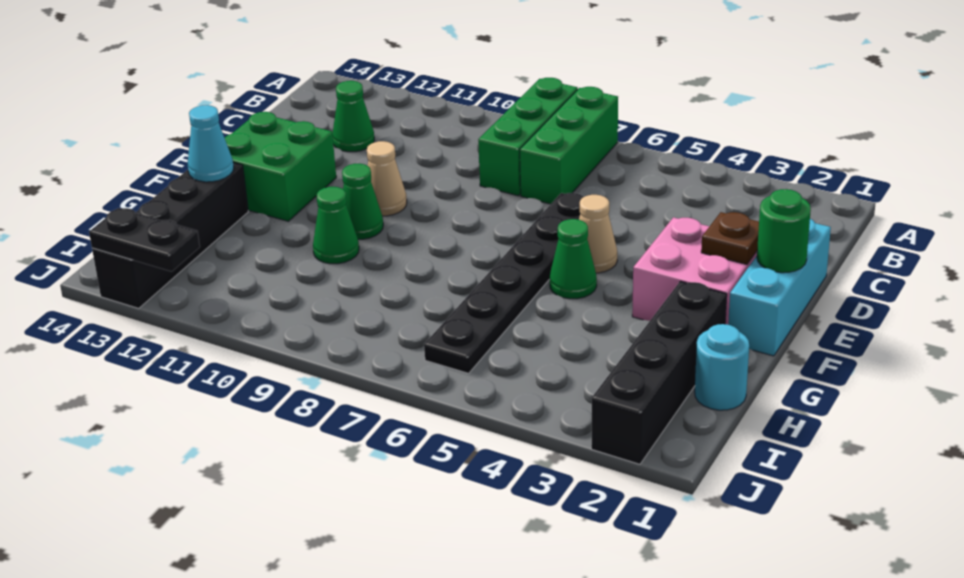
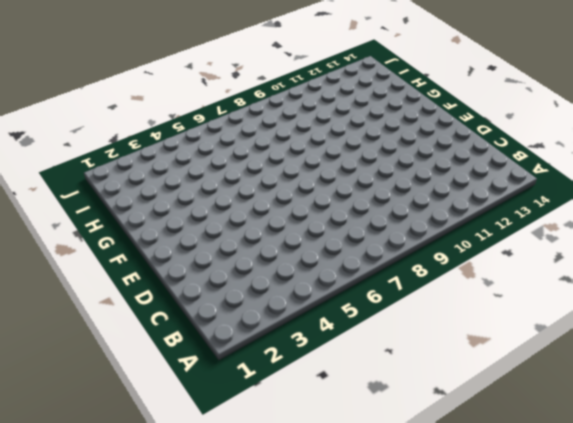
none -> green 1x3 brick [520,87,618,204]
none -> green 1x3 brick [478,78,578,196]
none -> green 1x1 cone [332,81,374,152]

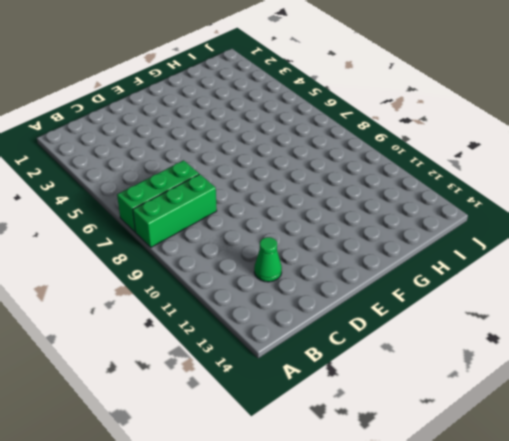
none -> cyan 1x3 brick [728,219,831,356]
none -> black 1x6 plate [424,193,584,373]
none -> pink 2x2 brick [632,217,757,325]

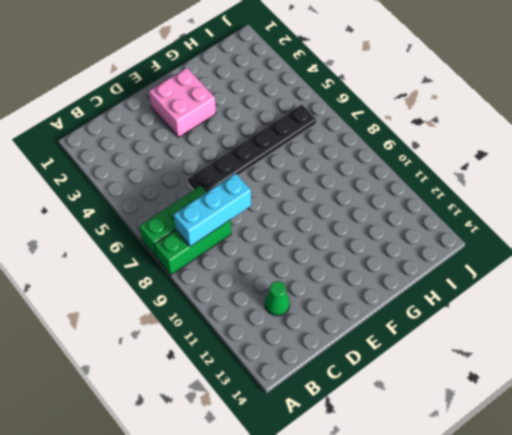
cyan 1x3 brick [174,173,251,247] -> cyan 1x3 brick moved to [728,219,831,356]
none -> tan 1x1 cone [579,195,617,273]
none -> tan 1x1 cone [367,141,407,216]
none -> green 2x2 brick [225,112,336,221]

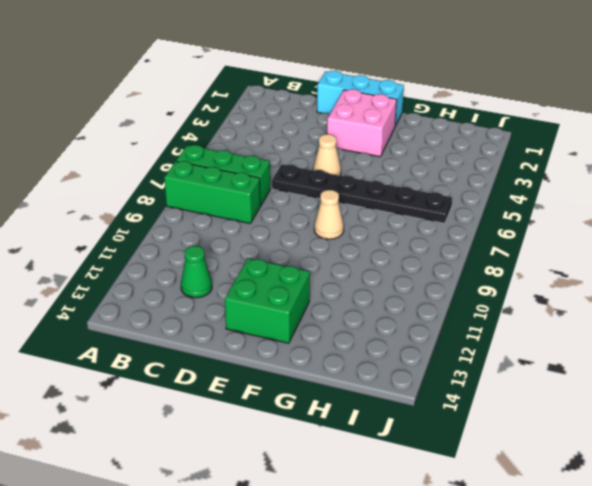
tan 1x1 cone [314,190,344,239] -> tan 1x1 cone moved to [367,141,407,216]
none -> green 1x1 cone [550,219,597,299]
none -> green 1x1 cone [342,164,383,239]
none -> black 1x4 brick [591,281,727,464]

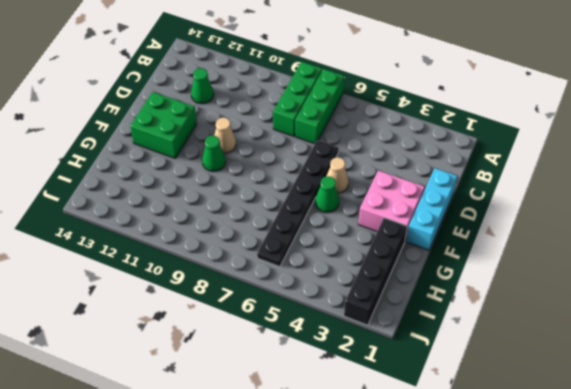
none -> green 1x1 cone [313,187,359,264]
none -> black 1x4 brick [92,162,248,308]
none -> cyan 1x1 round brick [695,324,749,410]

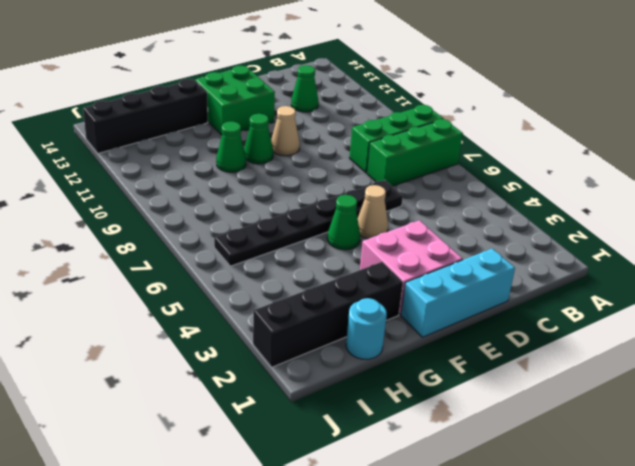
none -> green 1x1 round brick [757,189,811,273]
none -> brown 1x1 plate [701,212,759,265]
none -> cyan 1x1 cone [188,105,234,182]

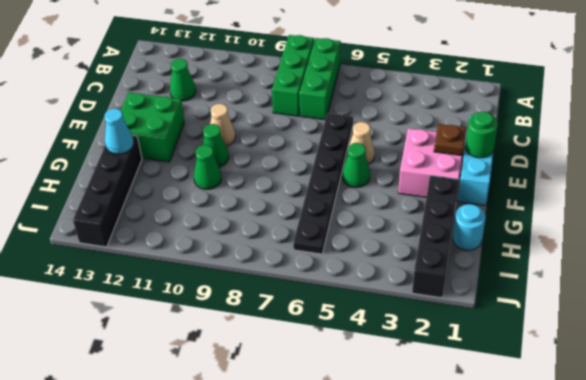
none -> black 1x2 plate [89,208,200,272]

